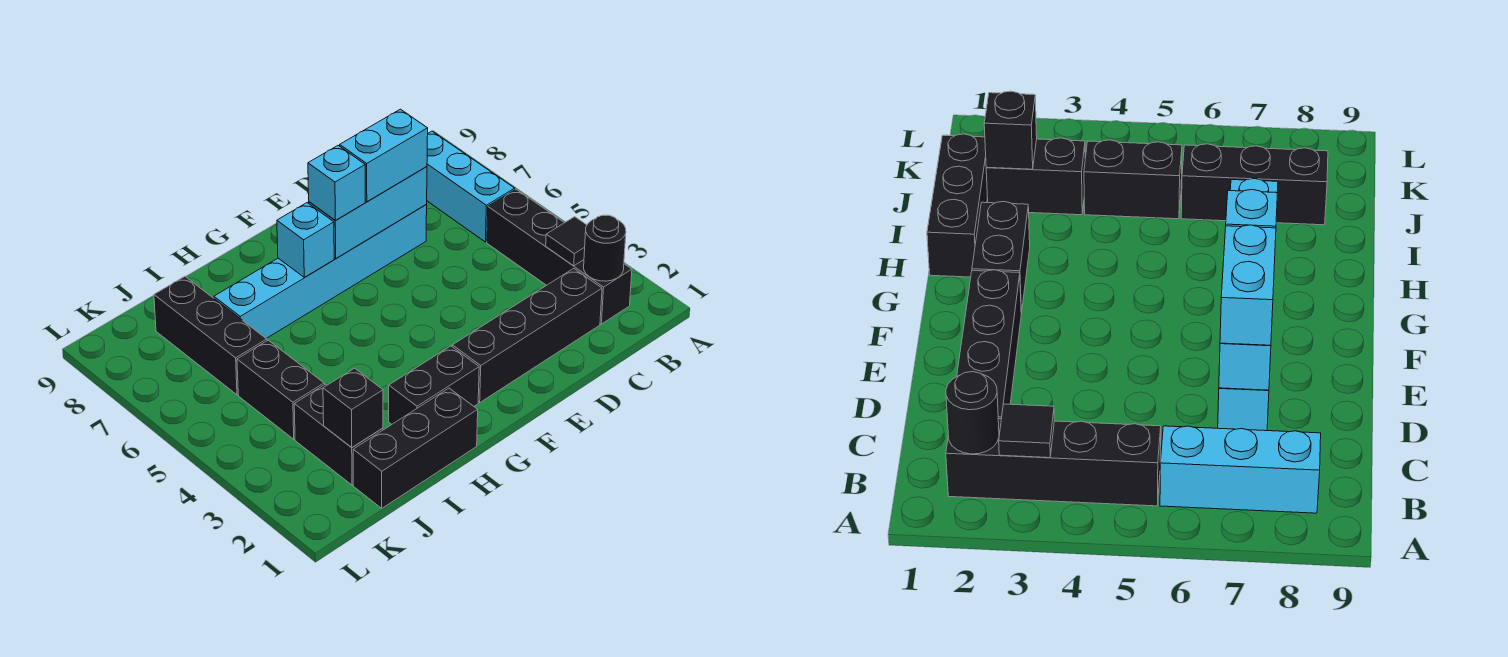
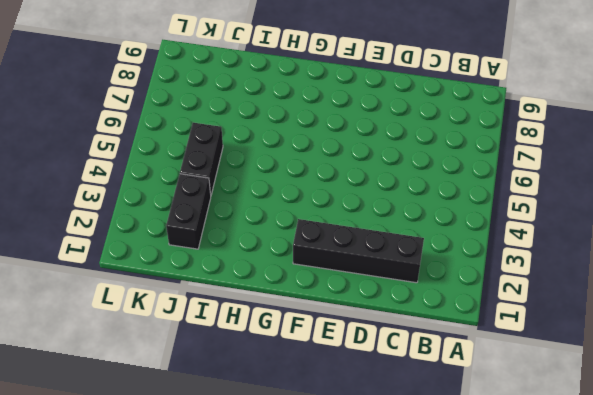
none -> black 1x4 brick [487,189,632,324]
none -> cyan 1x3 brick [427,131,515,242]
none -> cyan 1x6 brick [214,205,427,339]

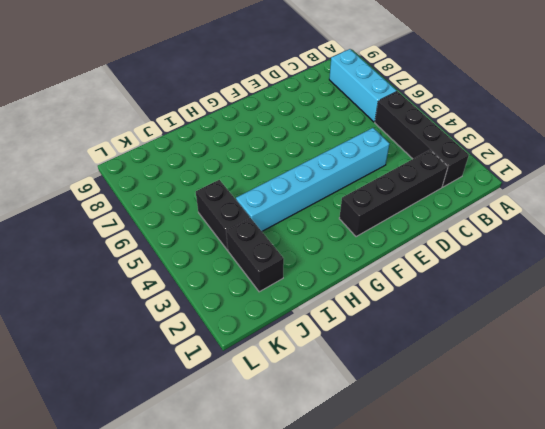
cyan 1x6 brick [236,128,389,231] -> cyan 1x6 brick moved to [214,205,427,339]
none -> black 1x2 brick [389,346,479,424]
none -> black 1x3 brick [353,388,478,508]
none -> black 1x3 brick [154,276,267,395]

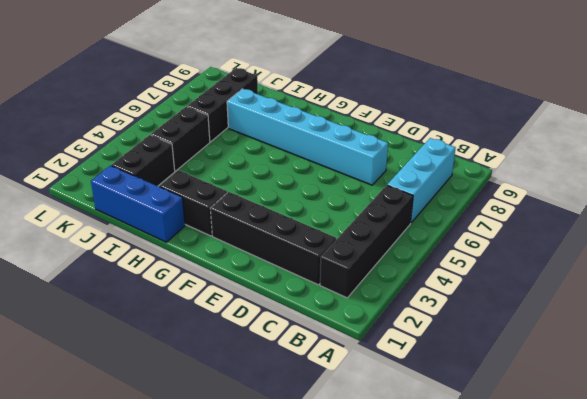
blue 1x3 brick [91,166,185,242] -> black 1x3 brick [353,388,478,508]
none -> black 1x1 round brick [584,215,626,281]
none -> black 1x1 tile [546,217,587,266]
none -> cyan 1x3 brick [309,167,427,258]

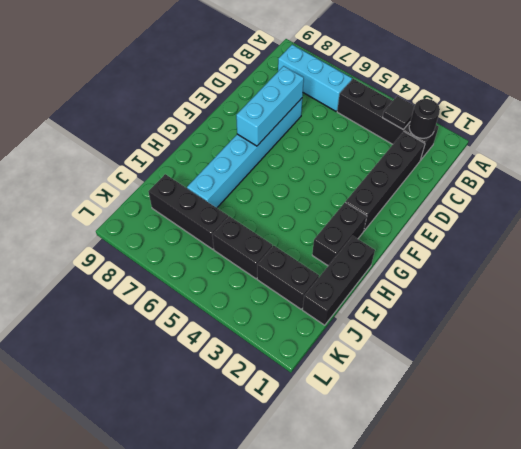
none -> cyan 1x1 brick [277,203,334,277]
none -> black 1x1 brick [323,368,383,448]
none -> cyan 1x2 brick [340,109,428,202]

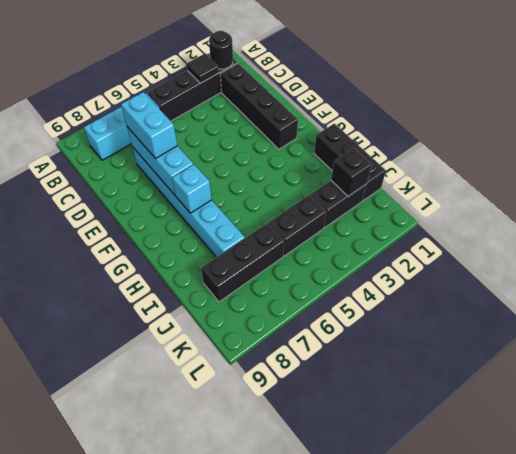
none -> black 1x2 brick [389,346,479,424]
none -> cyan 1x1 brick [308,146,365,221]

